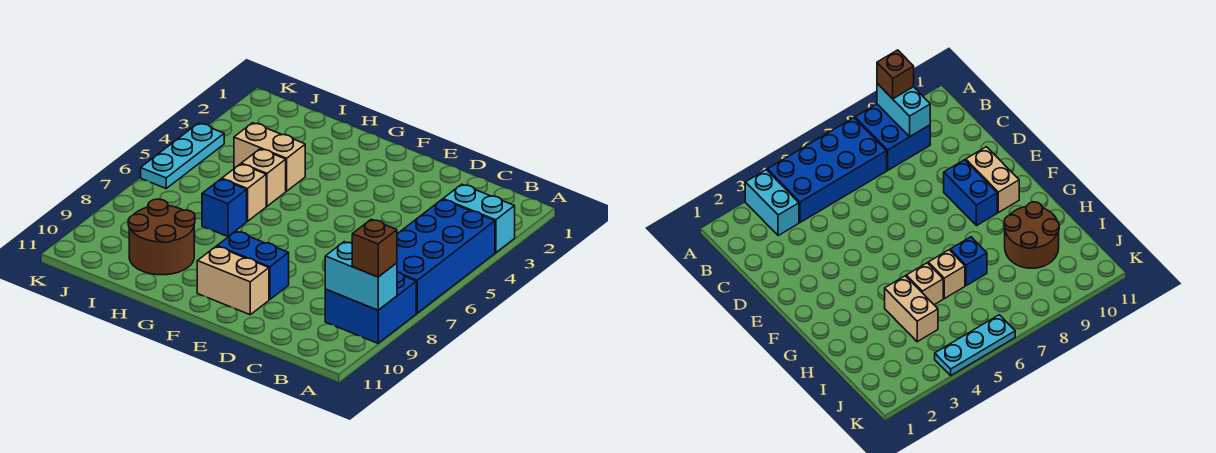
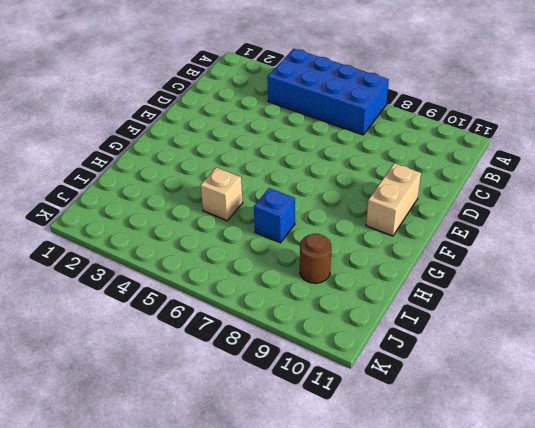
brown 1x1 round brick [300,234,331,283] -> brown 2x2 round brick [128,199,195,275]
none -> cyan 1x2 brick [443,184,515,253]
none -> blue 2x2 brick [325,272,416,343]
none -> blue 1x2 brick [217,231,289,300]

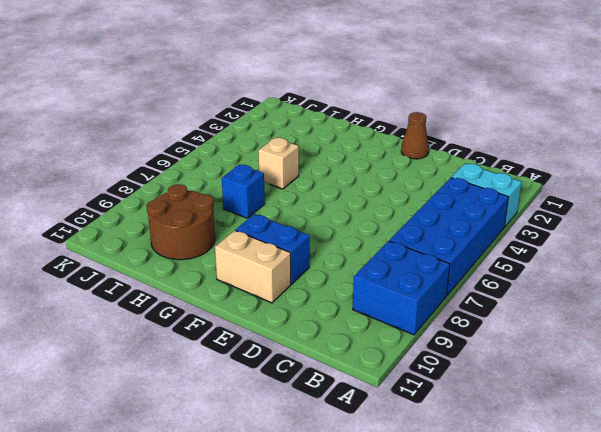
brown 1x1 cone [401,112,429,159] -> none
none -> tan 1x2 brick [234,123,305,191]
none -> tan 1x1 brick [222,164,266,221]
none -> cyan 1x3 plate [141,123,224,188]

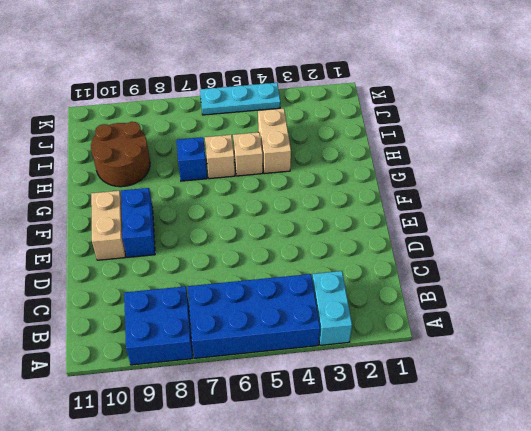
none -> cyan 1x2 brick [325,242,397,310]
none -> brown 1x1 brick [352,219,397,277]

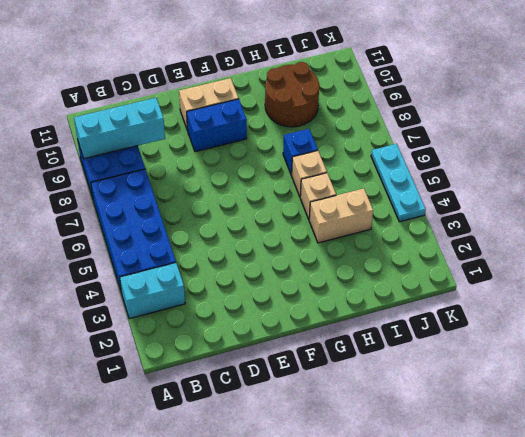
cyan 1x3 brick [74,98,165,159] -> cyan 1x2 brick [325,242,397,310]
none -> brown 1x1 brick [352,219,397,277]

